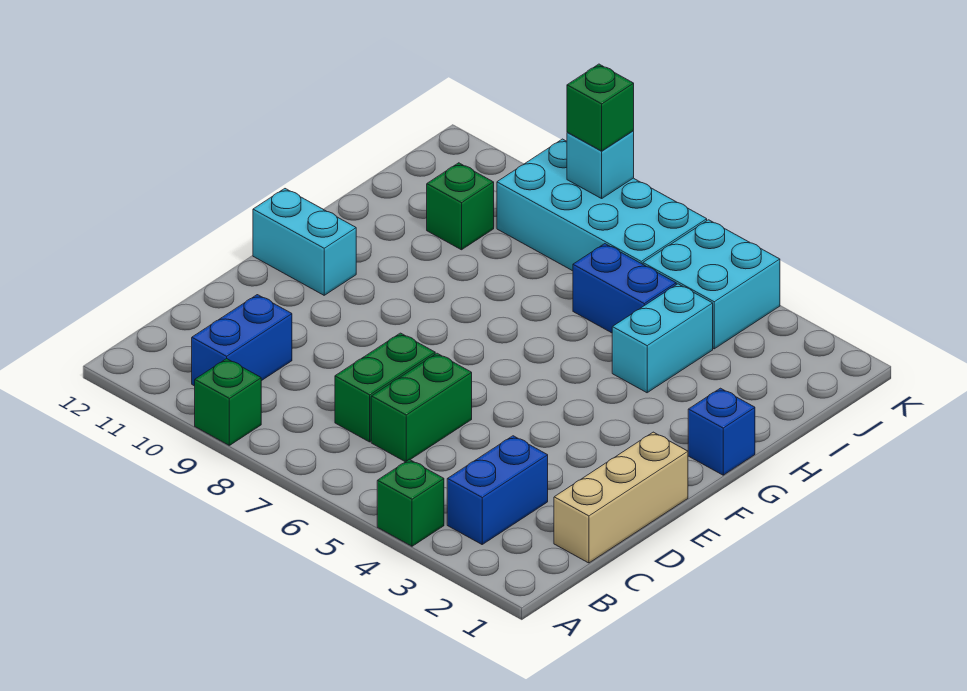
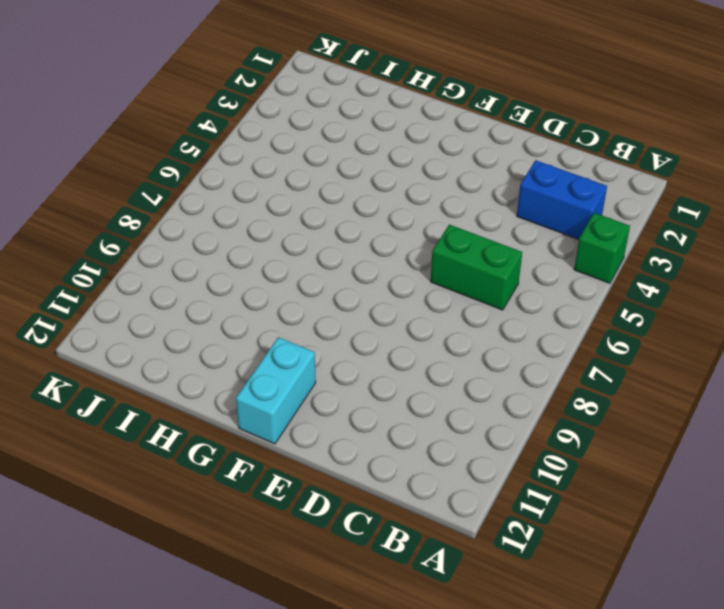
none -> green 1x1 brick [195,359,261,445]
none -> blue 1x2 brick [192,295,292,386]
none -> tan 1x3 brick [554,432,688,563]

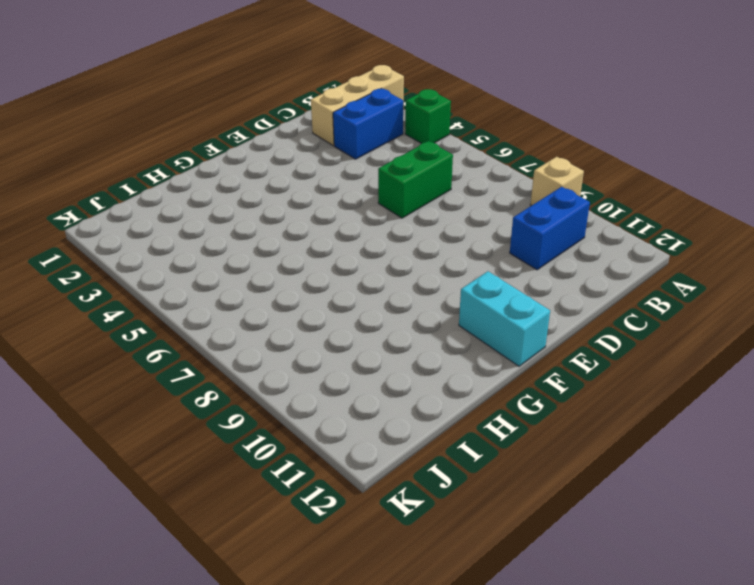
tan 1x3 brick [311,65,404,145] -> tan 1x3 brick moved to [554,432,688,563]
tan 1x1 brick [530,157,584,206] -> green 1x1 brick [195,359,261,445]
none -> green 1x2 brick [335,333,435,442]
none -> blue 1x1 brick [688,388,755,475]
none -> cyan 1x2 brick [612,284,713,393]

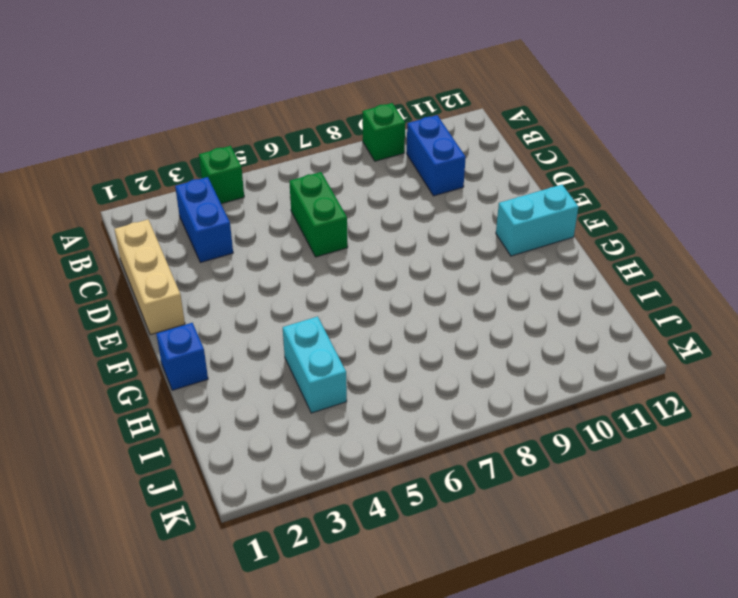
none -> green 1x2 brick [335,333,435,442]
none -> blue 1x2 brick [573,244,676,333]
none -> green 1x1 brick [427,163,494,250]

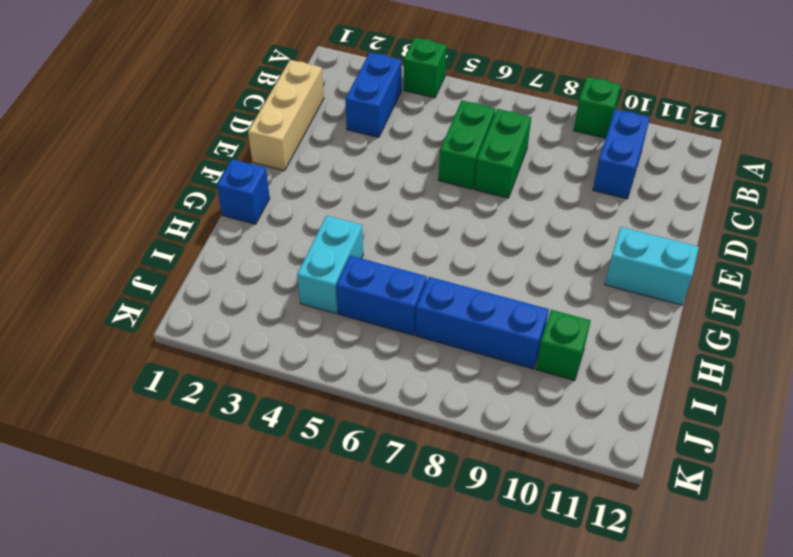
blue 1x3 brick [416,277,549,369] -> none
none -> cyan 2x2 brick [643,220,780,349]
none -> cyan 2x4 brick [497,139,707,271]
none -> cyan 1x1 brick [567,131,634,198]

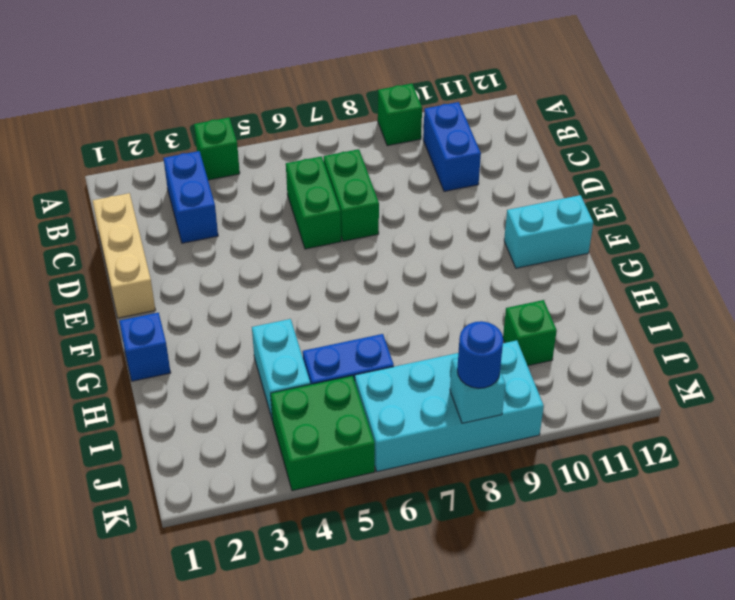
green 2x2 brick [271,376,375,491] -> cyan 2x2 brick [643,220,780,349]
blue 1x1 round brick [457,321,503,388] -> green 1x1 brick [567,64,634,151]

